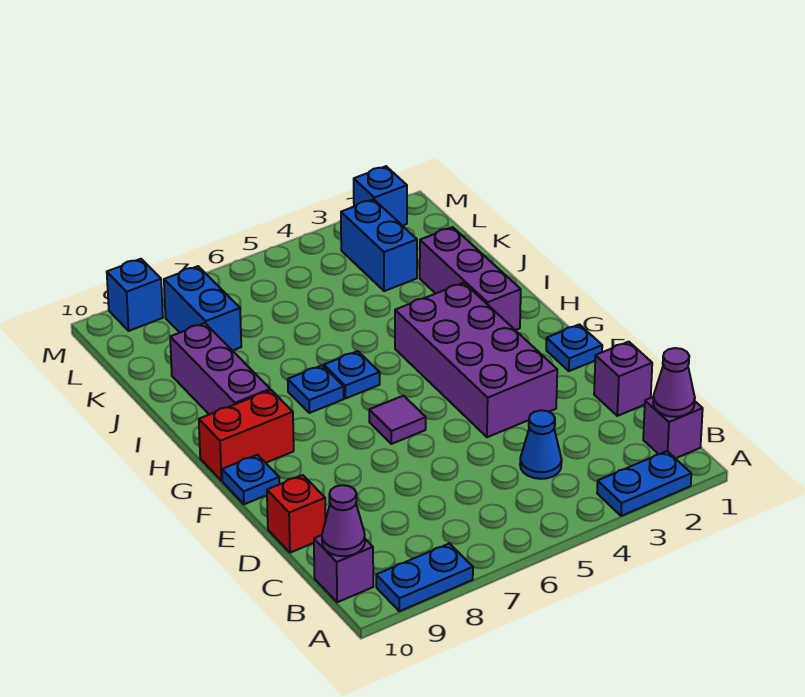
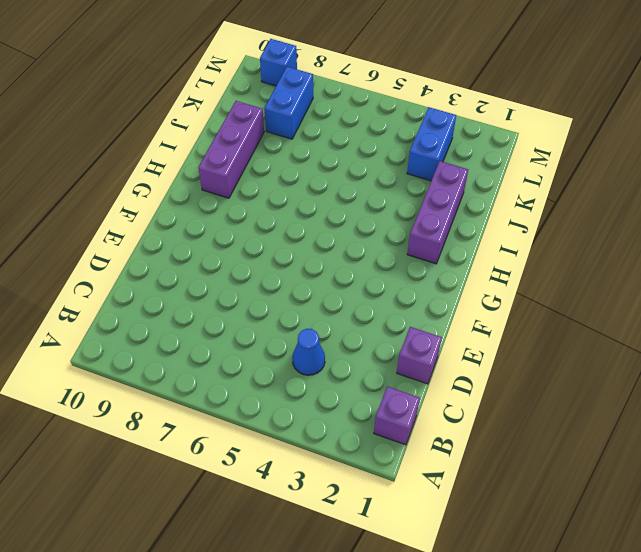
none -> blue 1x2 plate [597,451,691,516]
none -> blue 1x2 plate [376,543,473,611]
none -> purple 1x1 brick [314,535,373,602]

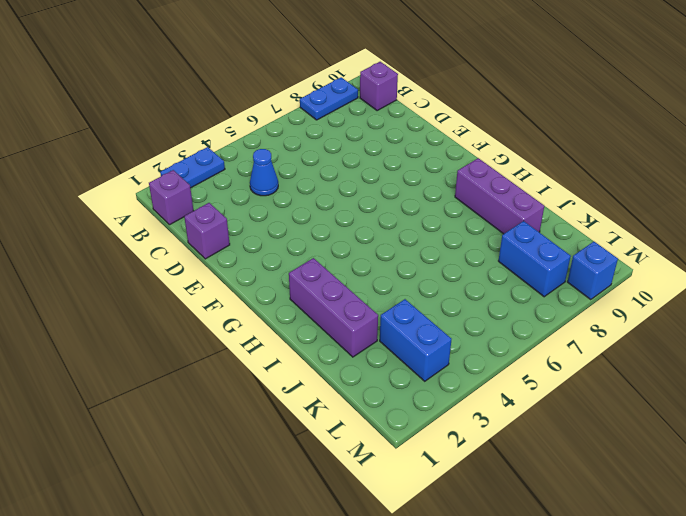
none -> red 1x1 brick [267,475,326,553]
none -> purple 2x4 brick [395,283,557,437]
none -> blue 1x1 plate [546,324,602,371]

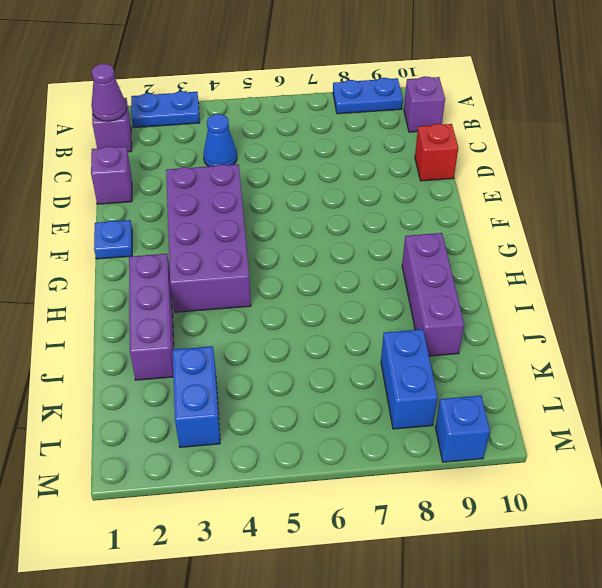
none -> purple 1x1 tile [369,396,426,444]
none -> blue 1x1 plate [222,455,279,504]
none -> red 1x2 brick [199,390,294,481]

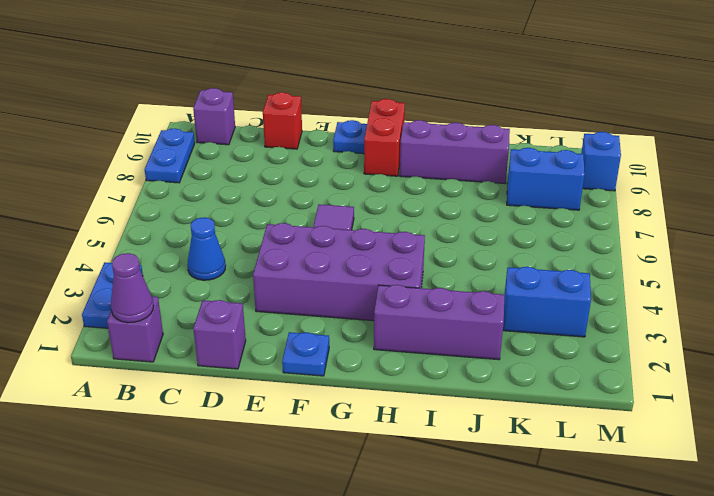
none -> blue 1x1 plate [324,351,380,398]
none -> blue 1x1 plate [288,365,344,413]
none -> blue 1x1 brick [354,166,407,226]

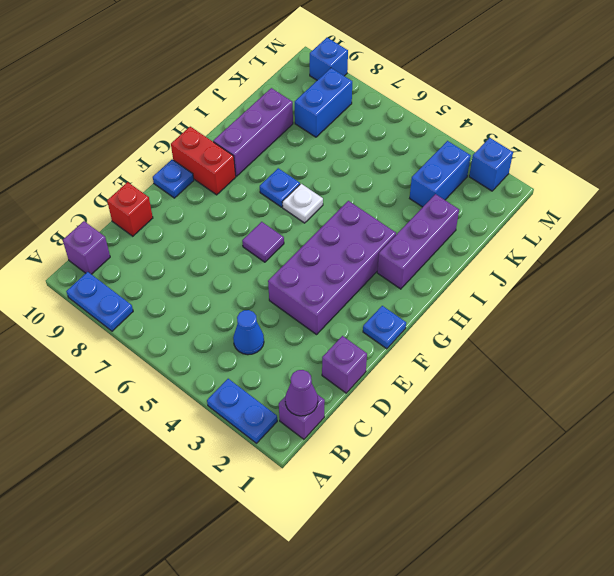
white 1x1 plate [282,184,323,223] -> blue 1x1 plate [324,351,380,398]
none -> purple 1x1 cone [322,485,365,556]

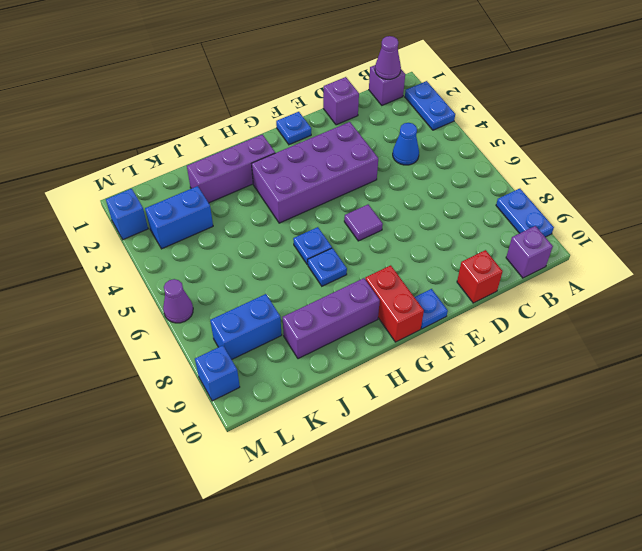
purple 1x1 cone [163,279,193,323] -> purple 1x1 cone moved to [322,485,365,556]

